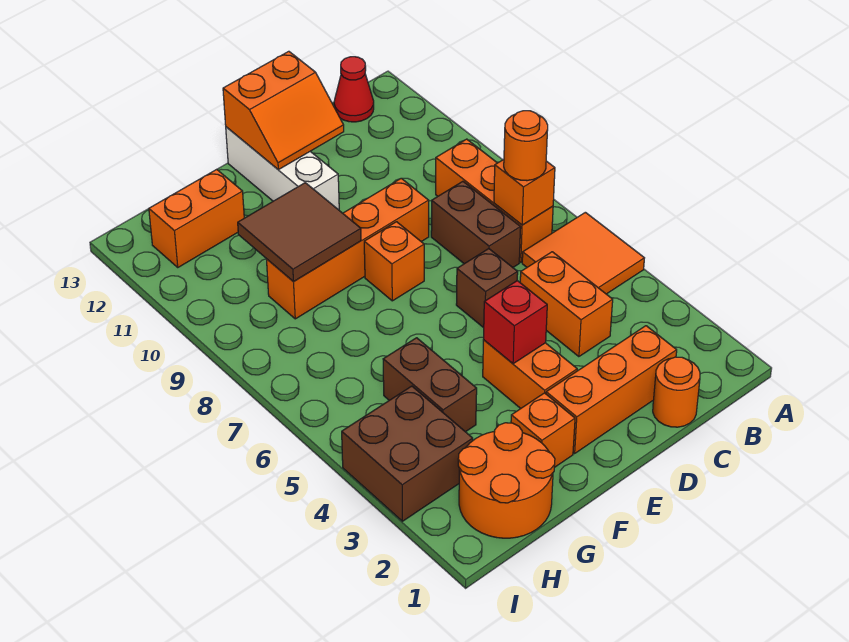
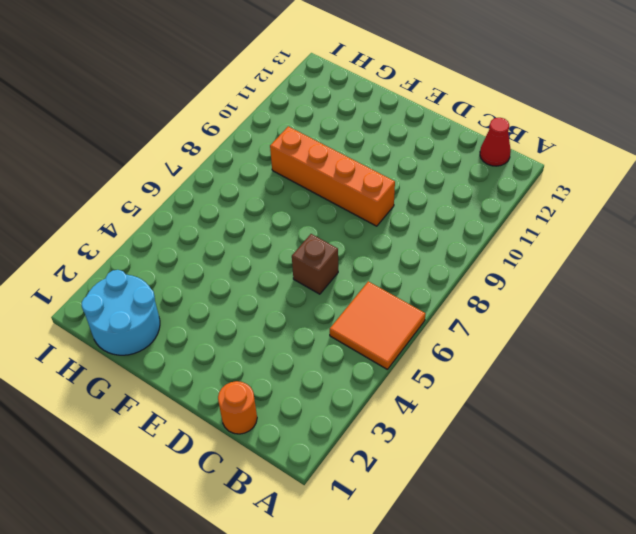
cyan 2x2 round brick [82,270,160,355] -> orange 2x2 round brick [458,423,555,538]
none -> orange 1x3 brick [436,139,553,262]
none -> orange 1x3 brick [546,326,677,453]
none -> orange 1x2 brick [520,252,613,357]

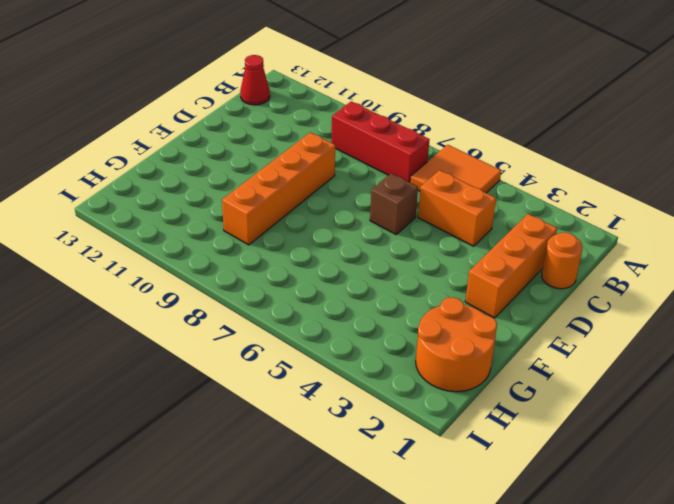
red 1x3 brick [331,101,430,182] -> orange 1x3 brick [436,139,553,262]
none -> brown 1x2 brick [431,181,521,267]
none -> orange 1x2 brick [483,340,577,409]
none -> orange 1x1 brick [364,222,424,301]

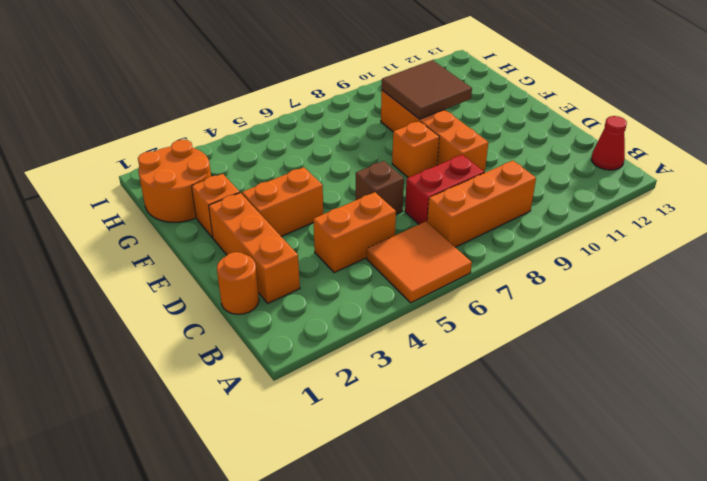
red 1x2 brick [405,155,484,224] -> brown 1x2 brick [431,181,521,267]
none -> white 1x3 brick [226,127,339,210]
none -> brown 1x2 brick [383,338,477,432]
none -> orange 1x2 brick [149,169,244,267]

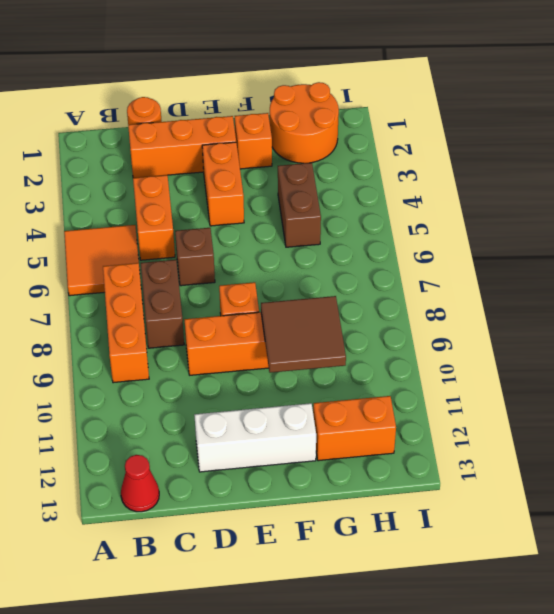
white 1x3 brick [194,403,316,472] -> white 1x3 brick turned to [226,127,339,210]
none -> brown 2x2 brick [342,386,473,521]
none -> orange 1x1 brick [494,159,555,225]
none -> orange 2x2 slope [223,51,344,170]

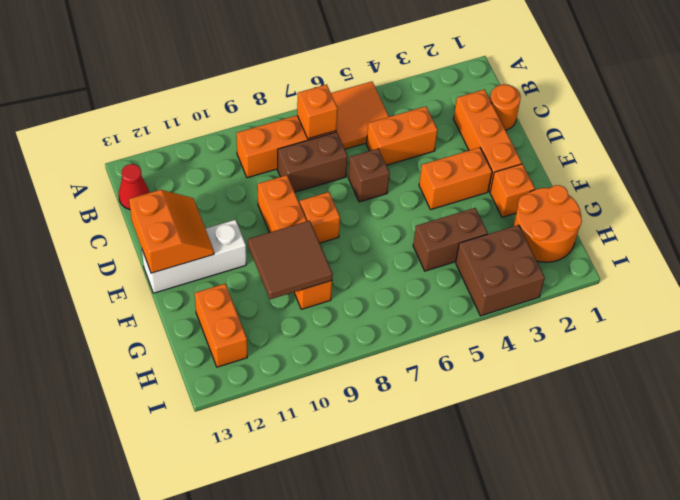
none -> red 1x1 brick [484,281,547,364]
none -> orange 1x1 round brick [504,111,548,181]

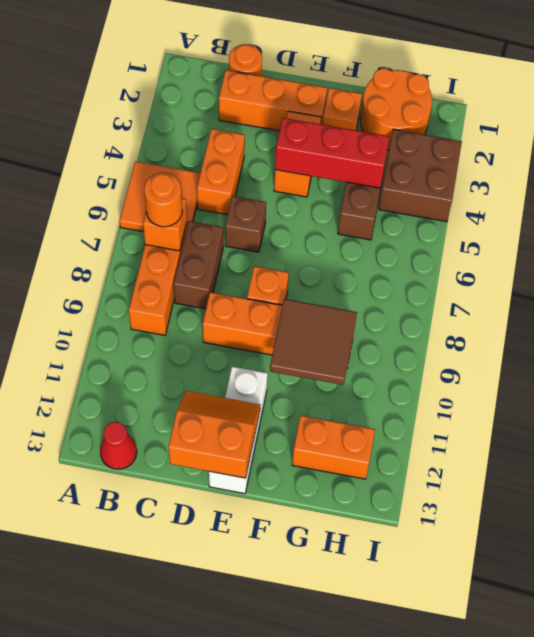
red 1x3 brick [275,118,389,188] -> red 1x1 brick [484,281,547,364]

